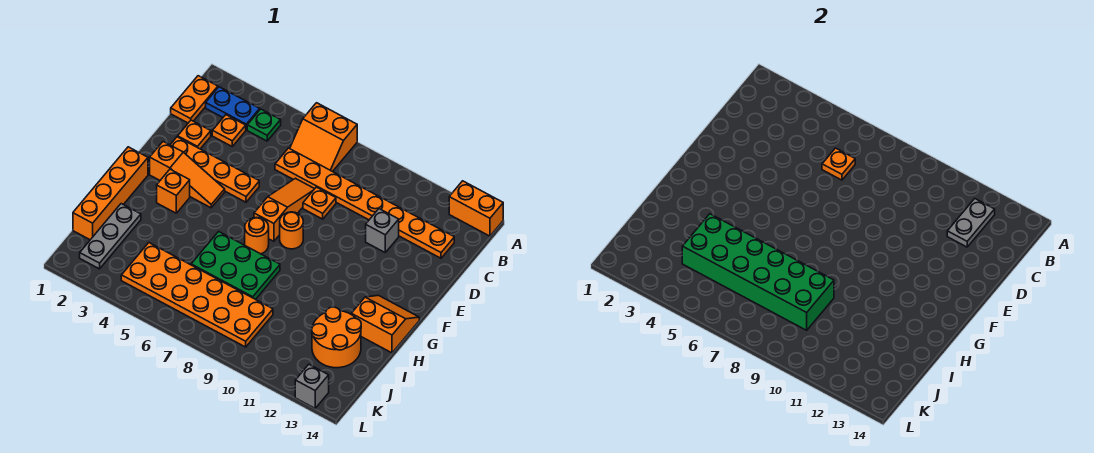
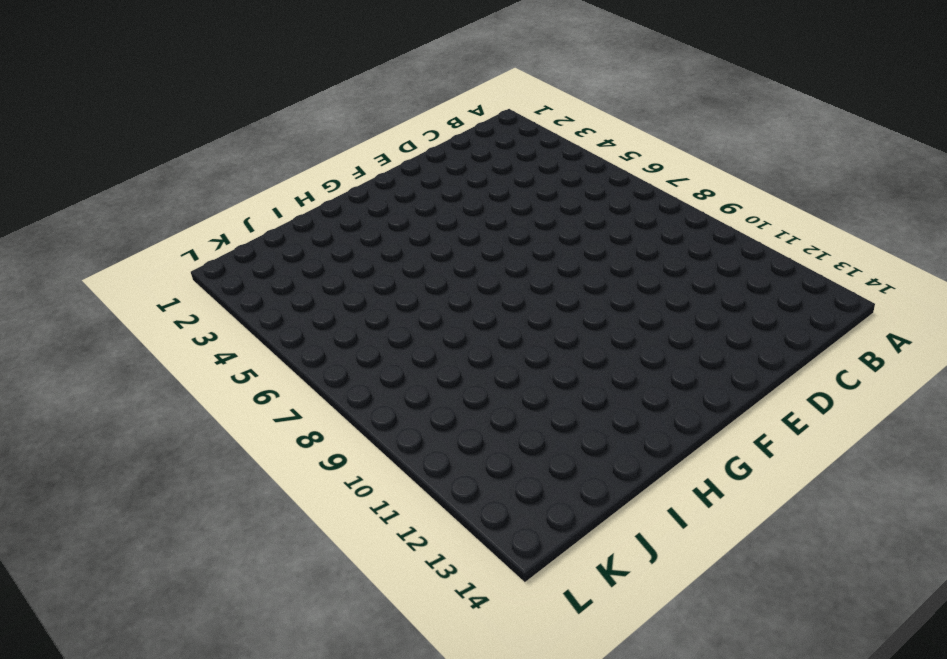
none -> orange 2x2 slope [290,103,357,172]
none -> orange 1x2 brick [449,181,503,236]
none -> orange 1x2 plate [171,76,218,123]

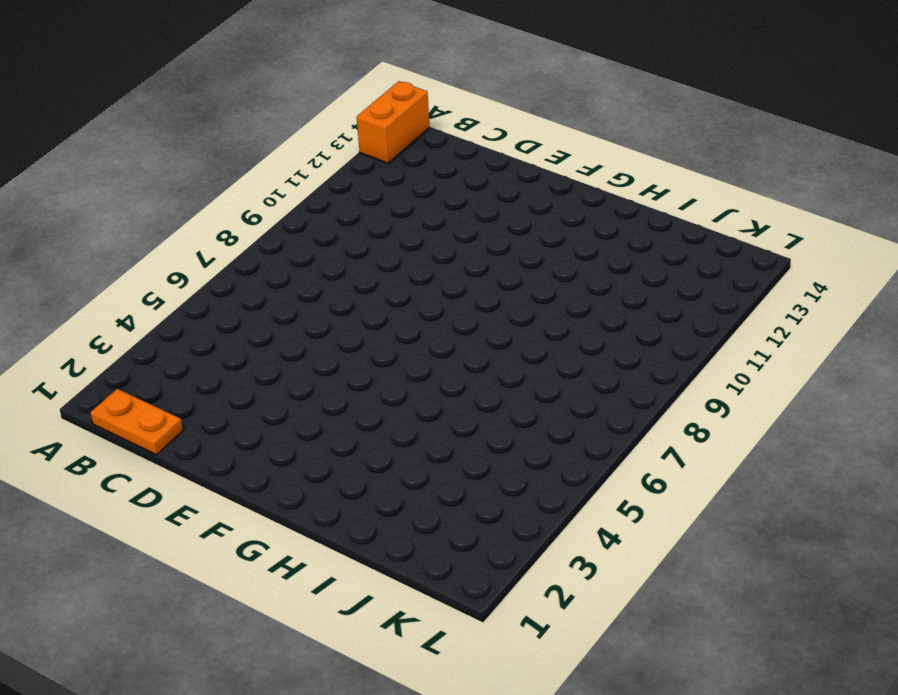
none -> orange 2x2 slope [290,103,357,172]
none -> blue 1x2 plate [206,87,260,130]
none -> green 1x1 plate [247,109,281,141]

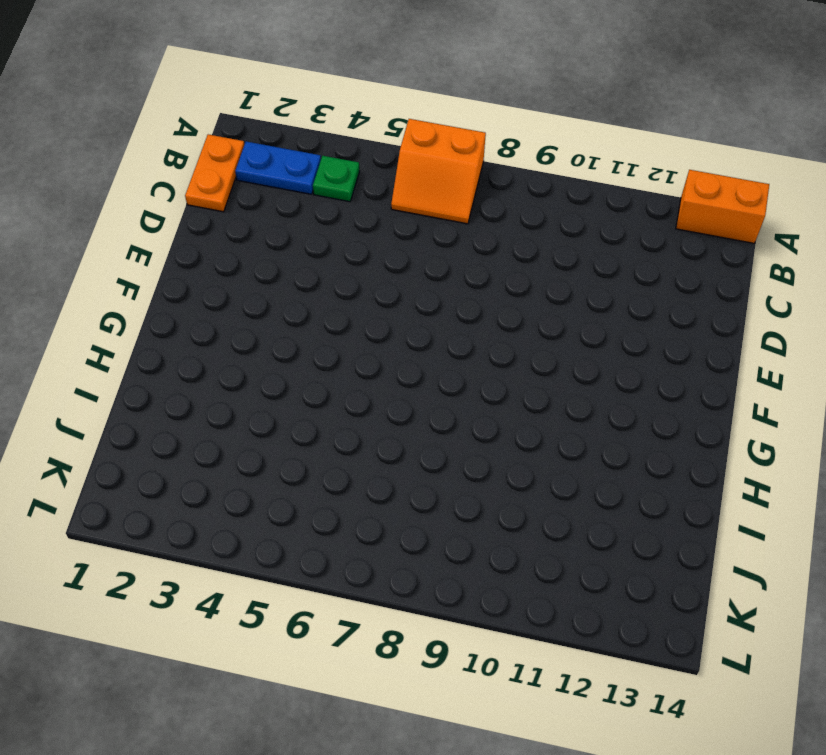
none -> orange 1x1 plate [212,115,246,146]
none -> orange 1x8 plate [275,148,454,258]
none -> orange 1x1 plate [178,120,211,149]

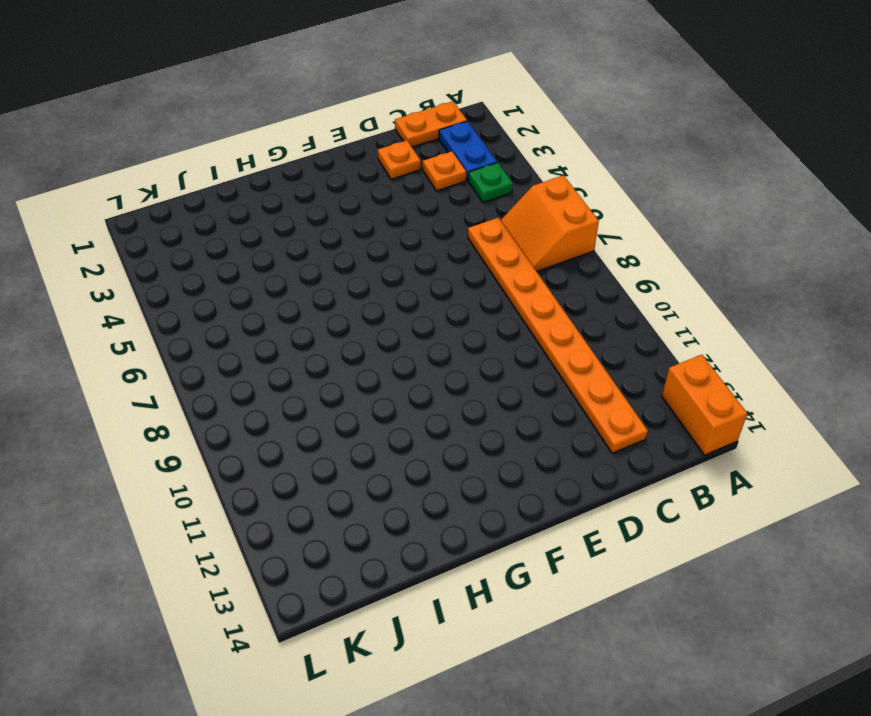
none -> orange 1x3 slope [254,178,314,241]
none -> orange 1x1 plate [303,187,336,219]
none -> grey 1x1 brick [366,209,399,252]

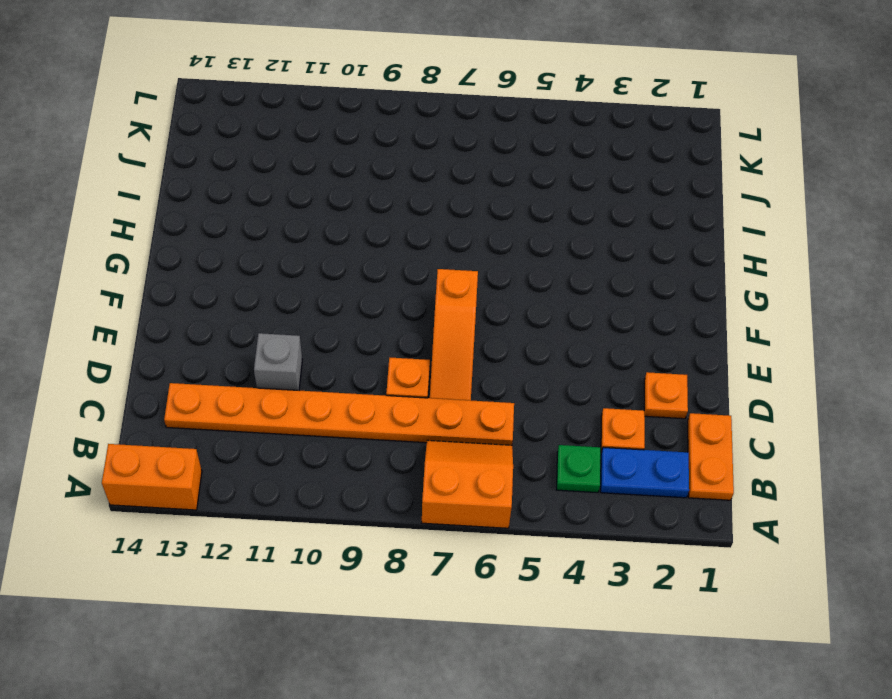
none -> orange 1x4 plate [170,137,259,202]
none -> orange 1x3 slope [150,142,225,208]
none -> orange 1x1 round brick [280,212,303,249]

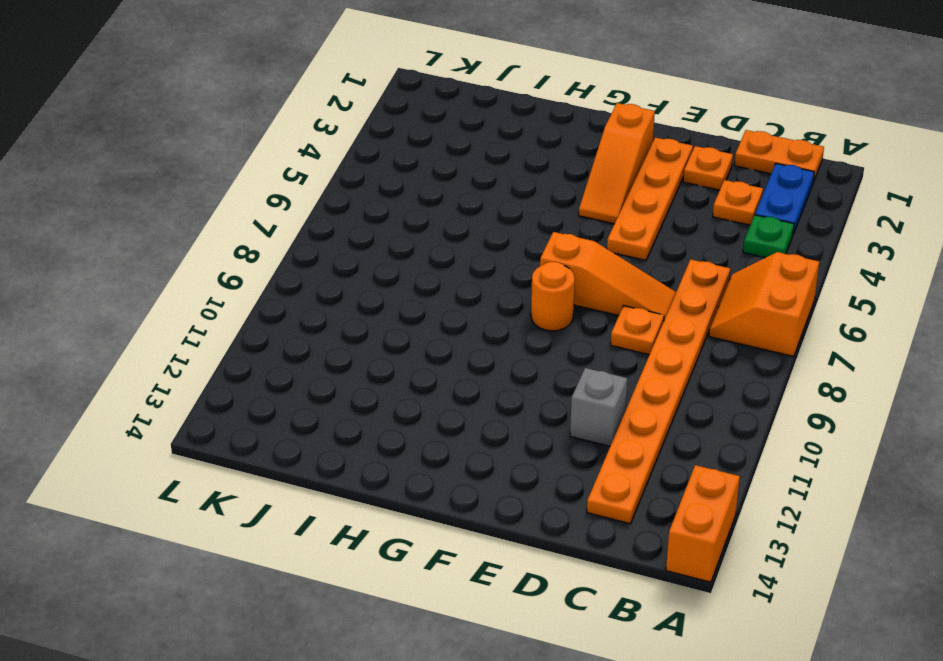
none -> orange 1x4 brick [73,147,148,240]
none -> orange 1x1 brick [157,169,190,213]
none -> orange 1x1 round brick [245,218,269,254]

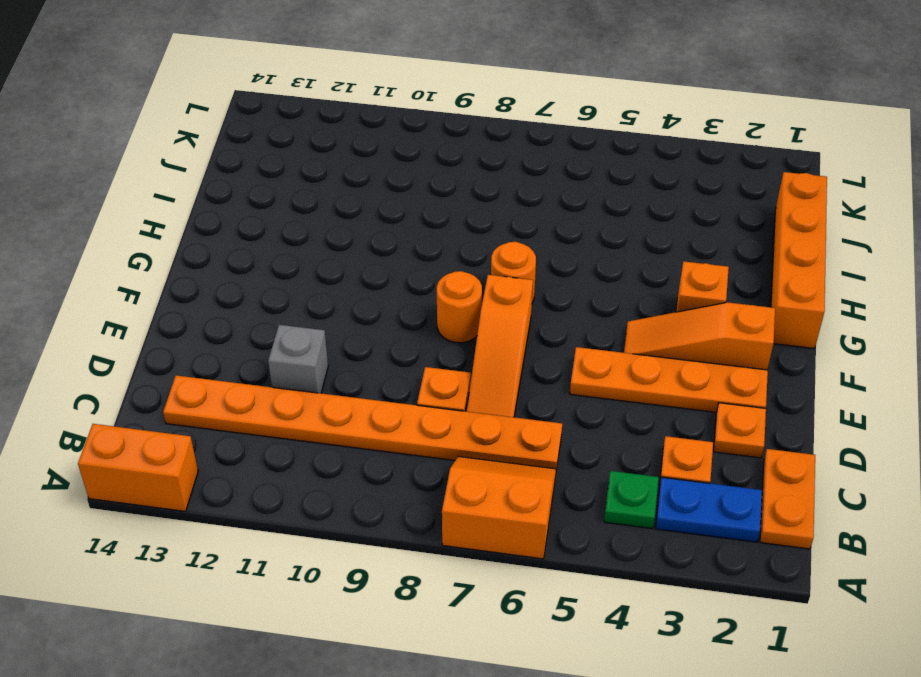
none -> orange 2x2 slope [351,295,419,353]
none -> green 2x3 plate [191,232,280,299]
none -> grey 1x3 plate [80,204,141,269]

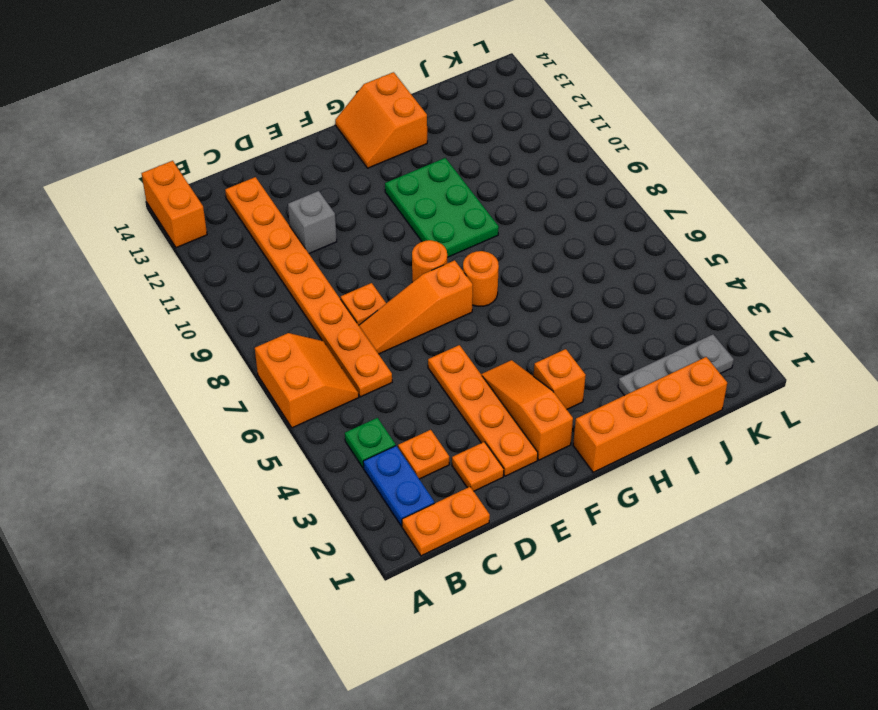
green 2x3 plate [385,158,499,257] -> green 2x3 plate moved to [191,232,280,299]
none -> orange 2x2 round brick [312,307,361,368]
none -> orange 2x6 plate [121,243,273,347]
none -> grey 1x1 brick [295,365,329,408]

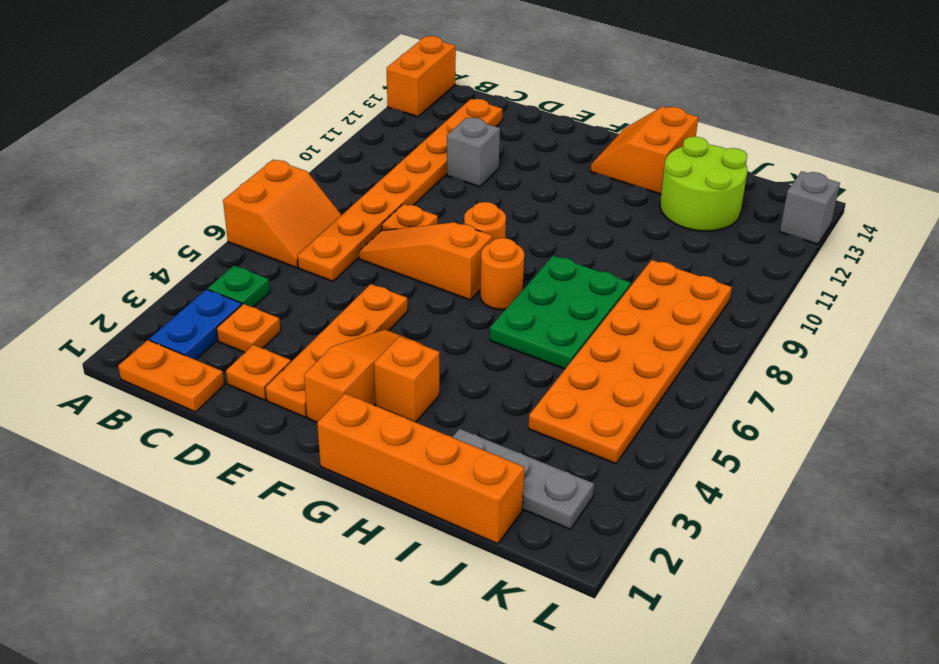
lime 2x2 round brick [660,136,747,231] -> orange 2x2 round brick [312,307,361,368]
none -> grey 1x2 plate [947,199,995,247]
none -> orange 1x1 plate [822,148,855,180]
none -> green 2x6 brick [682,214,834,330]

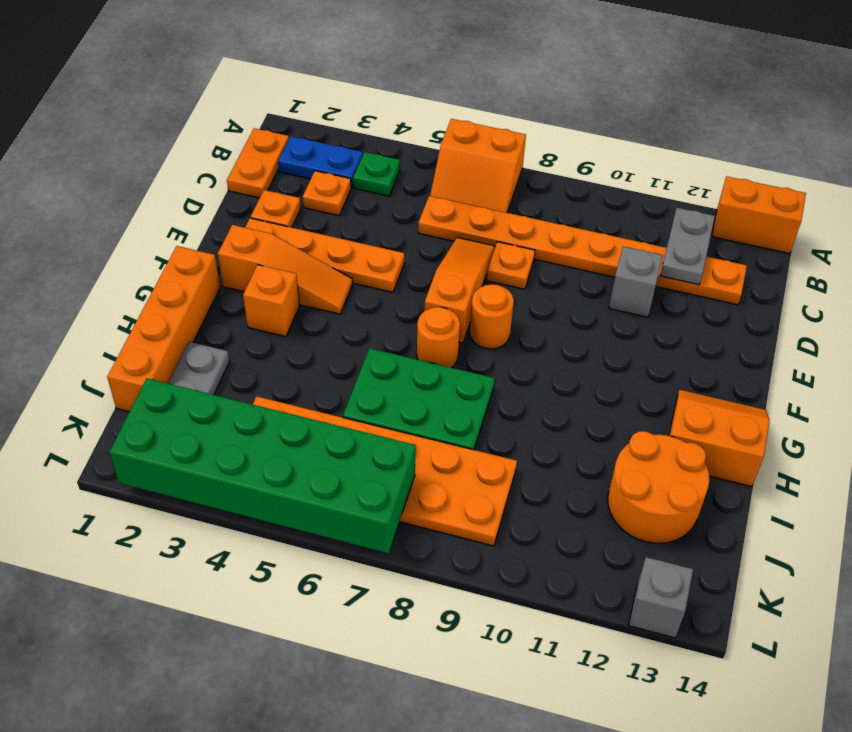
green 2x6 brick [109,378,416,553] -> green 2x6 brick moved to [682,214,834,330]
none -> orange 1x1 plate [822,148,855,180]

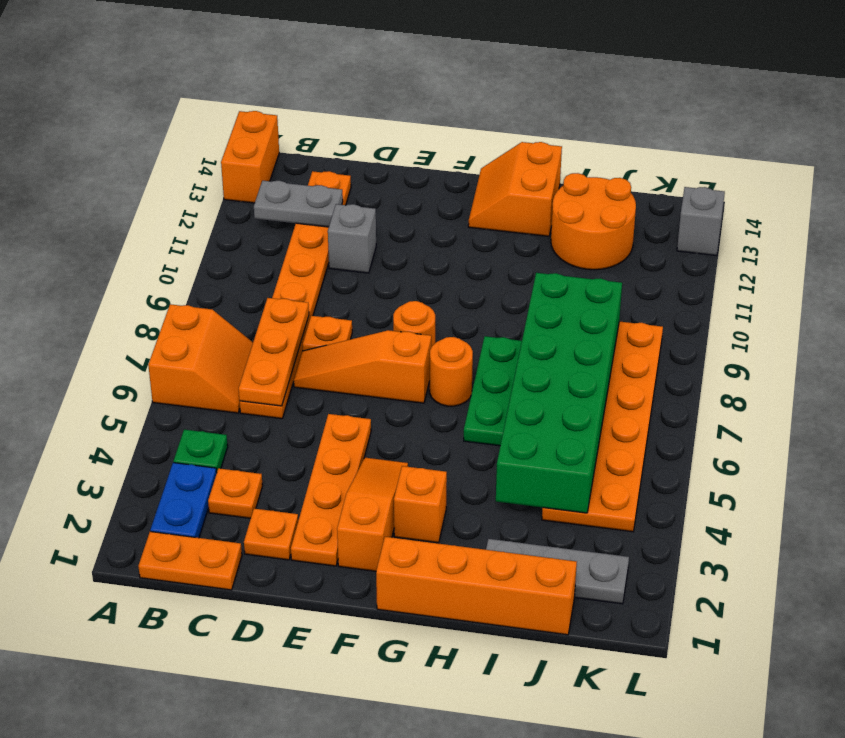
orange 1x3 plate [239,298,309,406] -> orange 1x1 plate [822,148,855,180]

